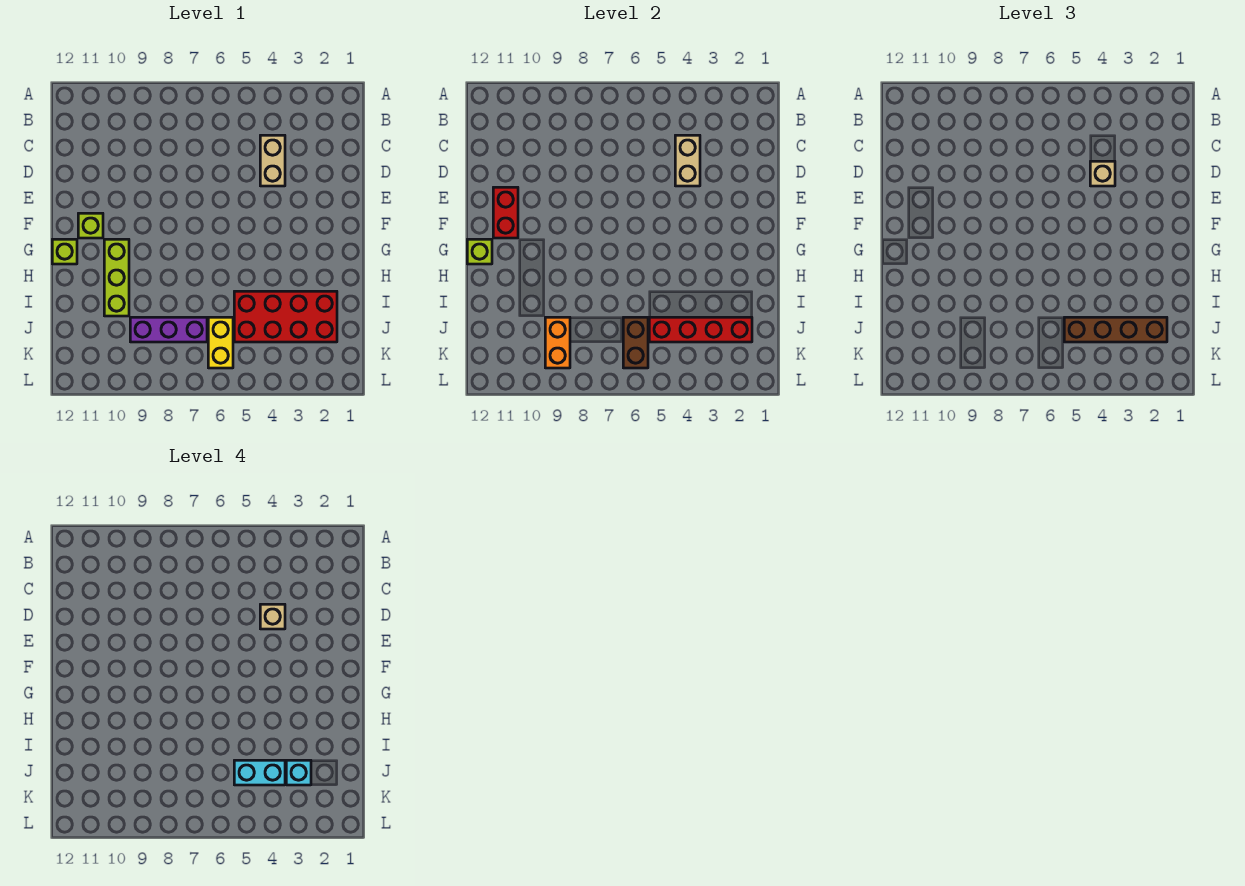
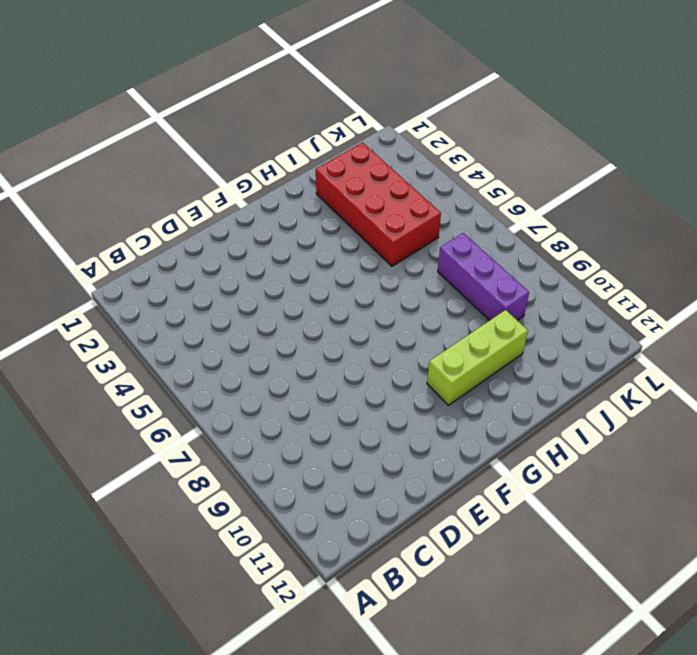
none -> tan 1x2 brick [260,135,285,186]
none -> lime 1x1 brick [78,213,103,238]
none -> lime 1x1 brick [52,239,77,264]

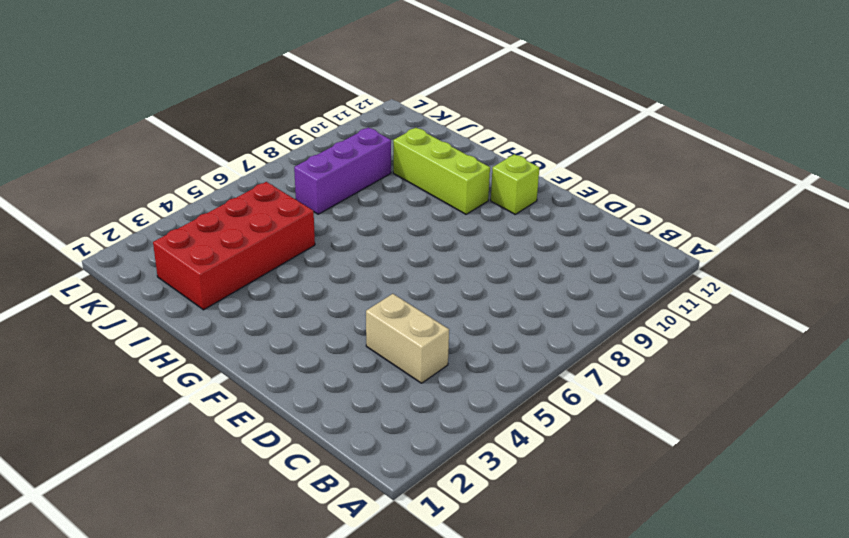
none -> lime 1x1 brick [52,239,77,264]
none -> yellow 1x2 brick [208,317,233,368]
none -> tan 1x2 brick [675,135,700,186]

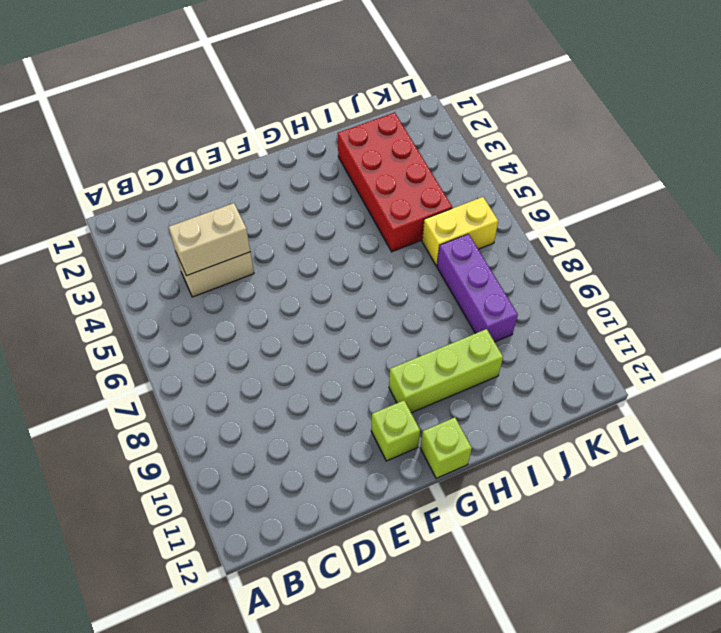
none -> red 1x2 brick [493,187,518,238]
none -> lime 1x1 brick [467,239,492,264]
none -> red 1x4 brick [649,317,752,342]

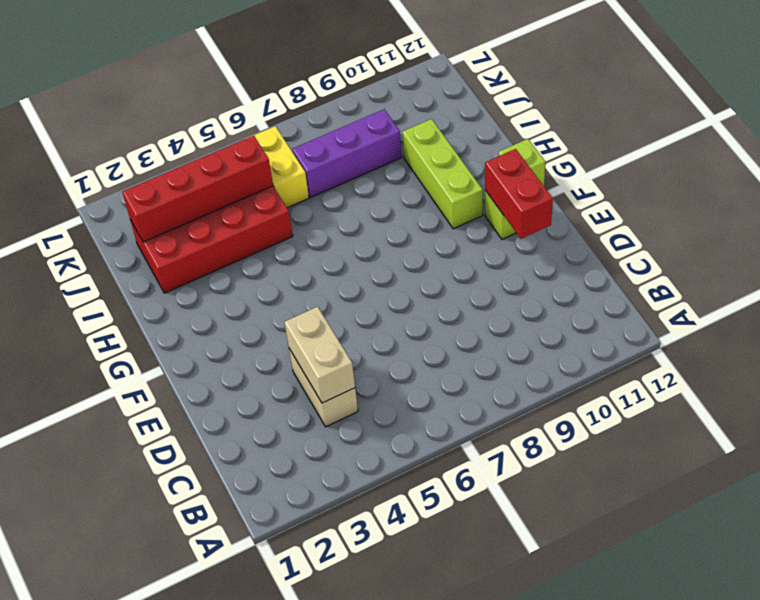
none -> lime 1x1 brick [467,239,492,264]
none -> brown 1x2 brick [623,317,648,368]
none -> orange 1x2 brick [545,317,570,368]

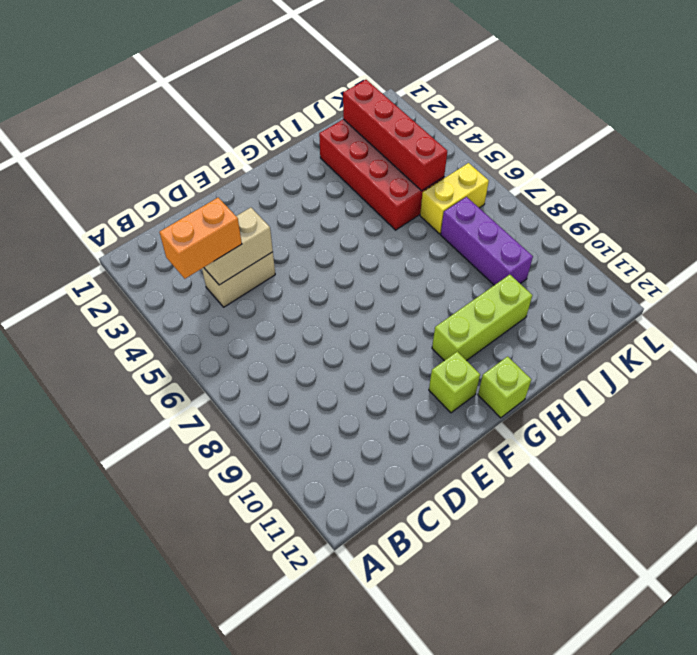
orange 1x2 brick [159,198,242,279] -> orange 1x2 brick moved to [545,317,570,368]
none -> red 1x2 brick [493,187,518,238]
none -> lime 1x1 brick [467,239,492,264]
none -> brown 1x2 brick [623,317,648,368]

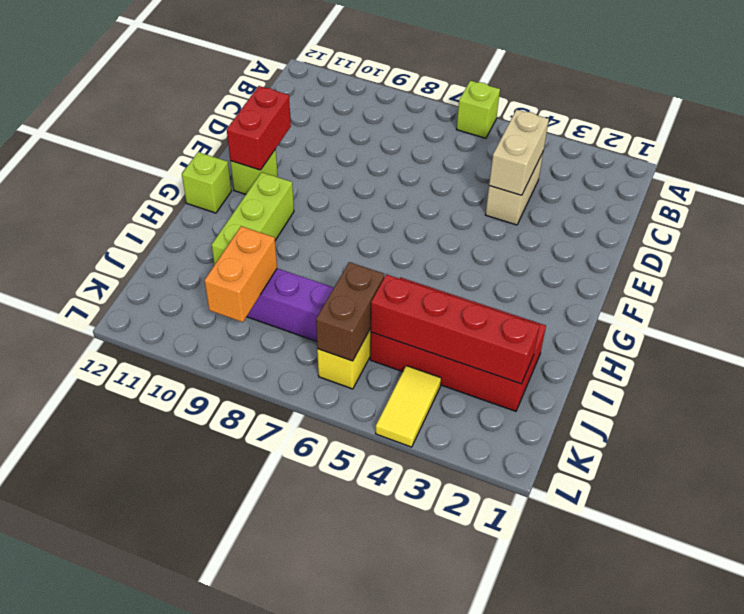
lime 1x1 brick [457,81,500,138] -> lime 1x1 brick moved to [467,239,492,264]
yellow 1x2 tile [376,366,441,447] -> none
none -> tan 1x1 brick [1090,161,1115,186]
none -> brown 1x4 brick [1064,317,1167,342]
none -> tan 1x1 brick [260,604,285,629]

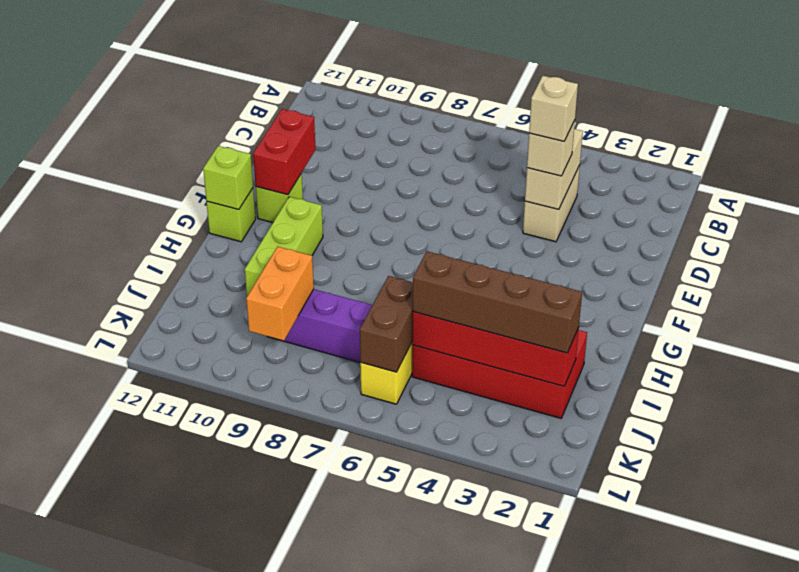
none -> cyan 1x1 brick [286,760,311,785]
none -> cyan 1x2 brick [234,760,285,785]

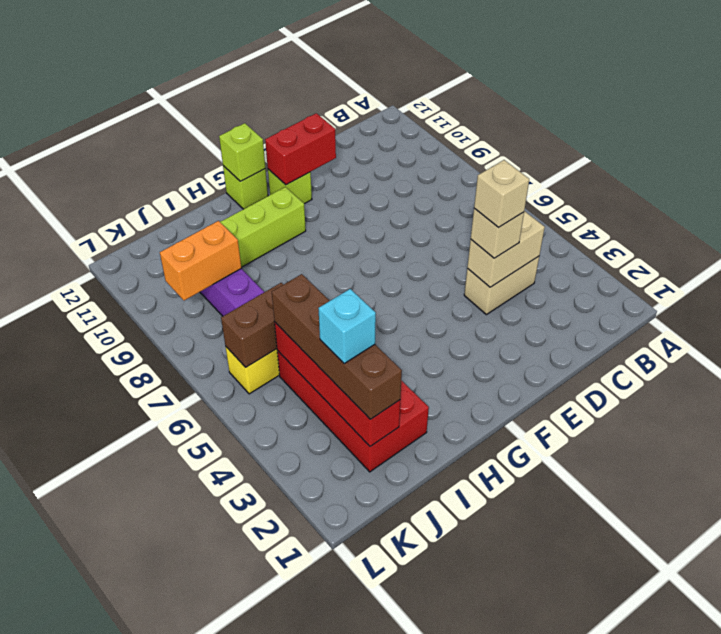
none -> cyan 1x2 brick [234,760,285,785]

